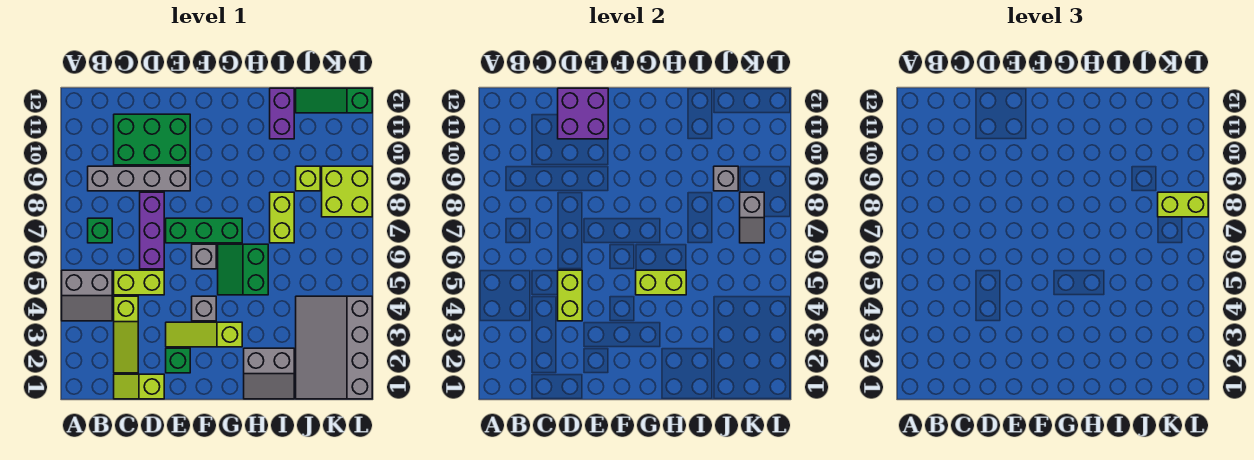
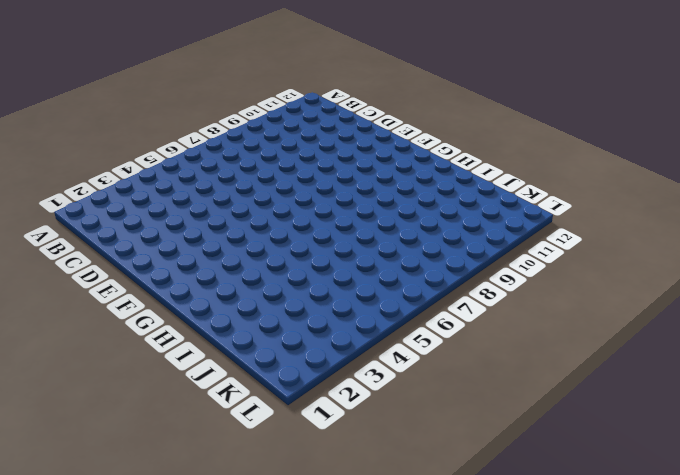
none -> grey 2x2 slope [62,270,112,321]
none -> green 1x1 brick [88,218,112,243]
none -> grey 1x4 brick [88,166,190,191]

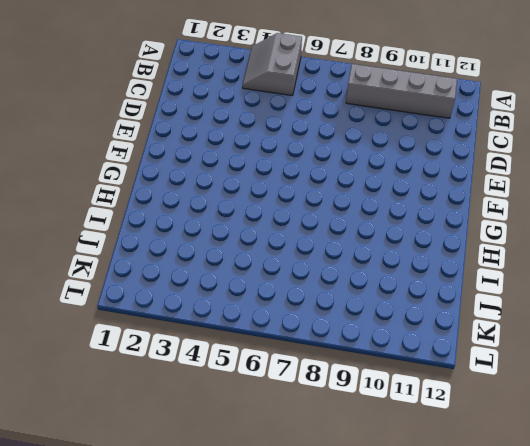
grey 1x4 brick [346,64,457,118] -> grey 1x4 brick turned to [88,166,190,191]
none -> green 1x1 brick [88,218,112,243]
none -> lime 1x2 slope [114,374,164,399]
none -> lime 1x3 slope [114,296,138,373]

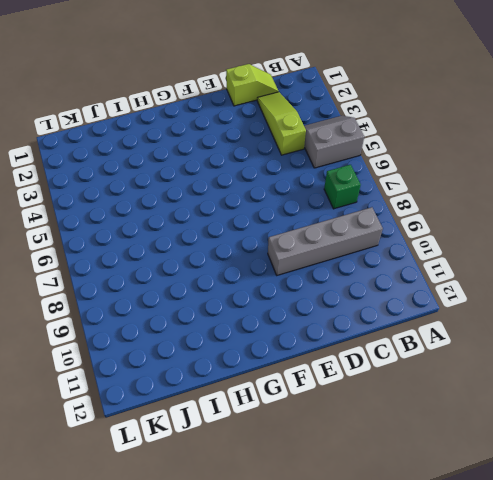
none -> lime 1x2 brick [114,270,164,295]
none -> green 2x3 brick [114,114,190,165]
none -> purple 1x3 brick [140,192,164,269]

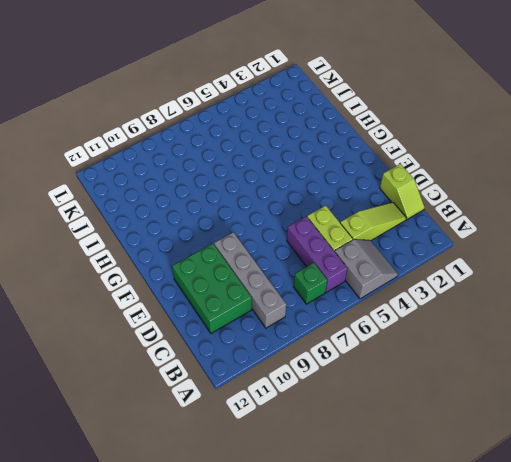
purple 1x3 brick [287,216,347,292] -> purple 1x3 brick turned to [140,192,164,269]
none -> green 1x1 brick [166,348,190,373]
none -> lime 1x3 slope [166,322,242,347]
none -> green 1x3 brick [166,218,242,243]

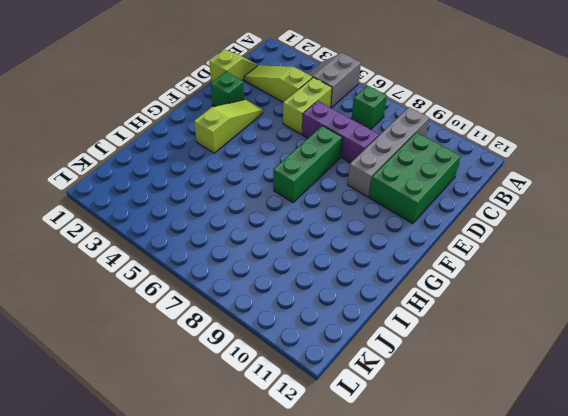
none -> grey 1x1 brick [192,296,216,321]
none -> grey 1x1 brick [192,244,216,269]
none -> green 2x2 slope [218,244,268,295]

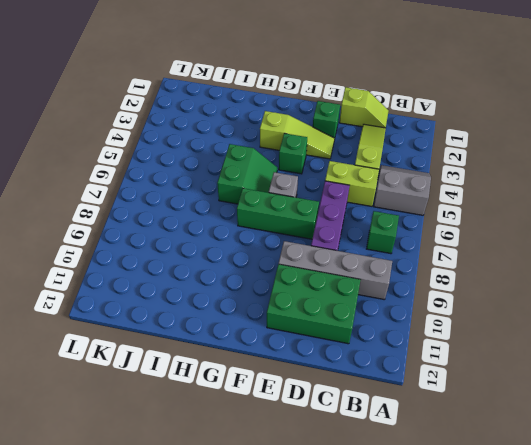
green 1x1 brick [279,133,307,174] -> grey 1x1 brick [192,296,216,321]
none -> grey 2x2 slope [244,348,294,399]
none -> lime 1x2 brick [270,192,294,243]
none -> purple 1x2 brick [270,88,294,139]

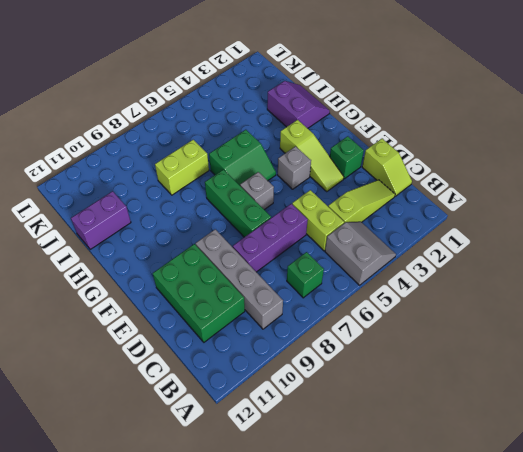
purple 2x2 slope [267,81,330,128] -> grey 2x2 slope [244,348,294,399]
none -> grey 3x4 slope [296,296,372,399]
none -> lime 1x1 brick [296,166,320,191]
none -> green 1x3 slope [296,88,372,113]

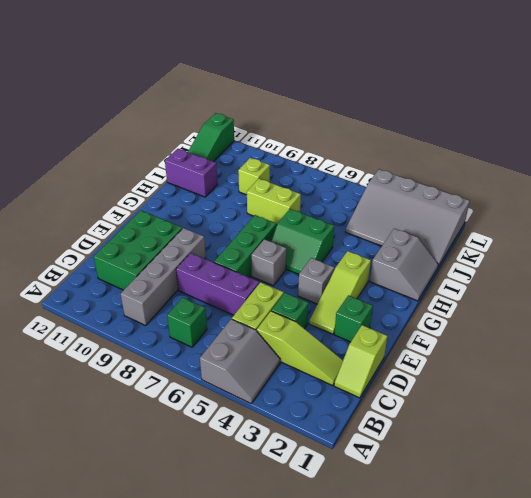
green 1x1 brick [272,293,309,329] -> none
none -> lime 2x2 brick [322,166,372,217]
none -> lime 1x2 brick [558,270,582,321]
none -> purple 2x2 brick [558,88,608,139]

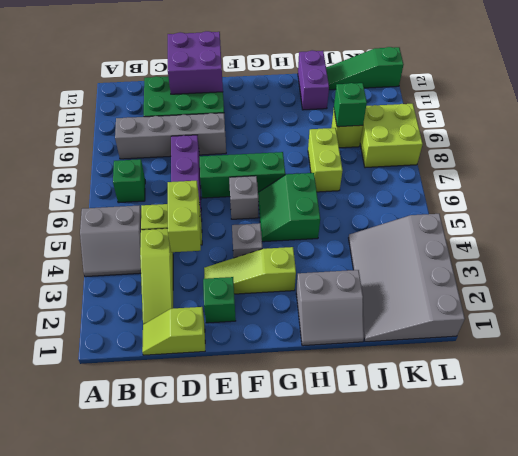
green 1x1 brick [334,83,367,127] -> grey 1x1 brick [714,166,738,191]
none -> lime 1x2 brick [636,270,686,295]
none -> grey 1x2 slope [740,192,764,243]
none -> lime 1x2 brick [1158,192,1208,217]

